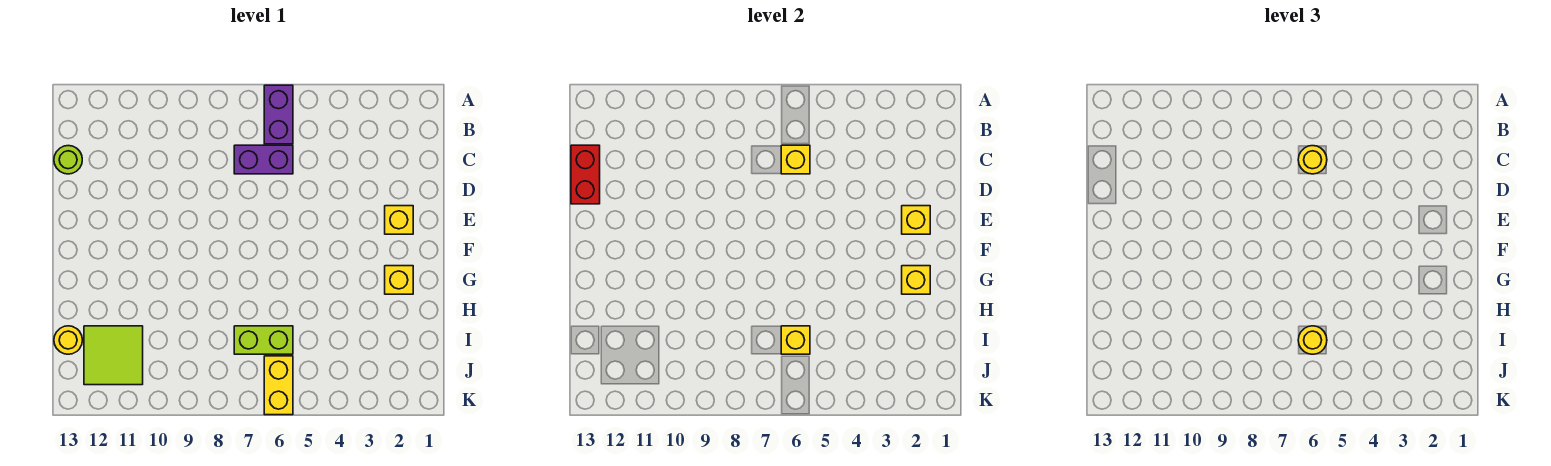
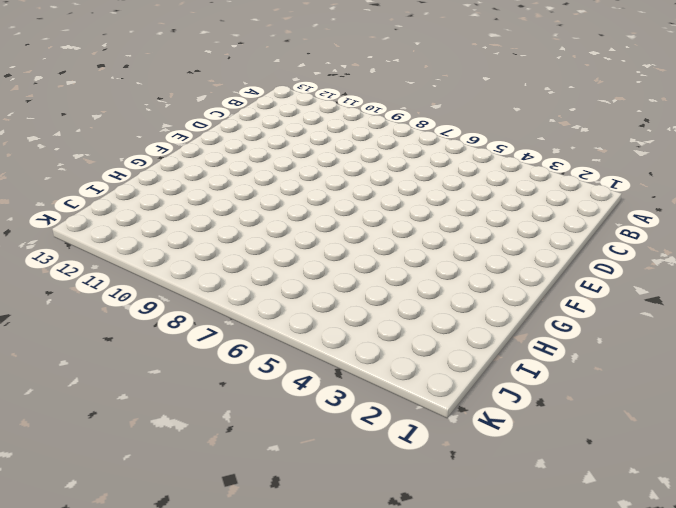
none -> purple 1x2 brick [264,85,293,144]
none -> purple 1x2 brick [234,145,293,174]
none -> lime 1x1 round brick [54,146,82,174]

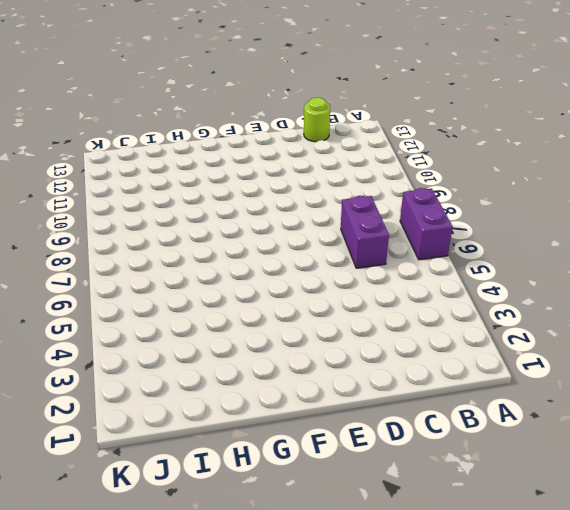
purple 1x2 brick [400,188,453,260] -> purple 1x2 brick turned to [264,85,293,144]
none -> yellow 1x1 brick [385,206,413,234]
none -> yellow 1x1 brick [385,266,413,294]
none -> lime 1x2 brick [234,326,293,354]

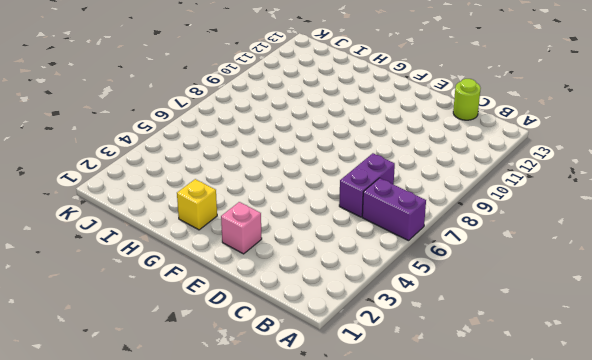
pink 1x1 brick [221,202,262,254] -> yellow 1x1 brick [385,206,413,234]
none -> lime 1x2 brick [234,326,293,354]
none -> lime 2x2 tile [84,326,143,385]
none -> yellow 1x1 round brick [54,326,82,354]

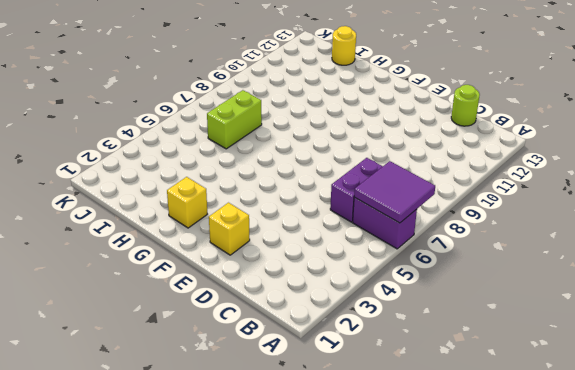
purple 2x2 tile [354,161,435,223] -> none
none -> lime 2x2 tile [84,326,143,385]
none -> yellow 1x2 brick [264,356,293,415]
none -> yellow 1x1 brick [781,145,810,174]

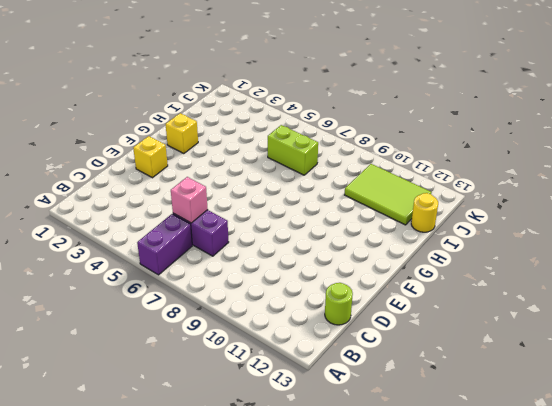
pink 1x1 brick [171,177,208,223] -> yellow 1x1 brick [781,145,810,174]
lime 2x3 tile [345,164,432,225] -> lime 2x2 tile [84,326,143,385]
none -> yellow 1x2 brick [264,356,293,415]
none -> red 1x2 brick [571,145,600,204]
none -> yellow 1x1 brick [902,206,930,234]

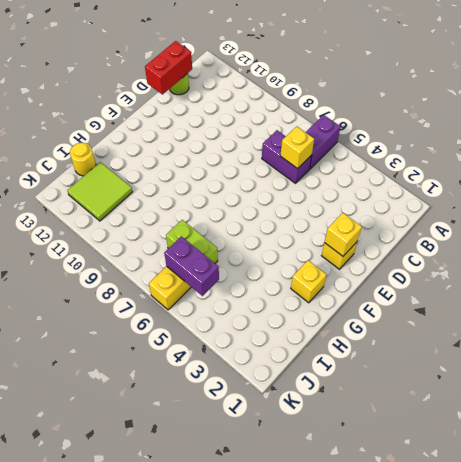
purple 1x2 brick [164,236,219,296] -> none
none -> yellow 1x1 brick [902,266,930,294]
none -> yellow 1x1 brick [781,326,810,354]
none -> yellow 1x1 round brick [1298,146,1327,174]

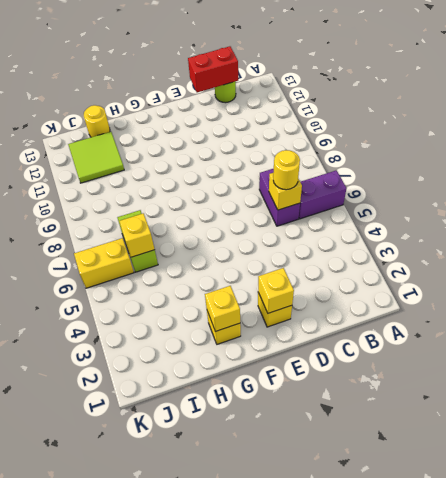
none -> yellow 1x1 round brick [1298,326,1327,354]

